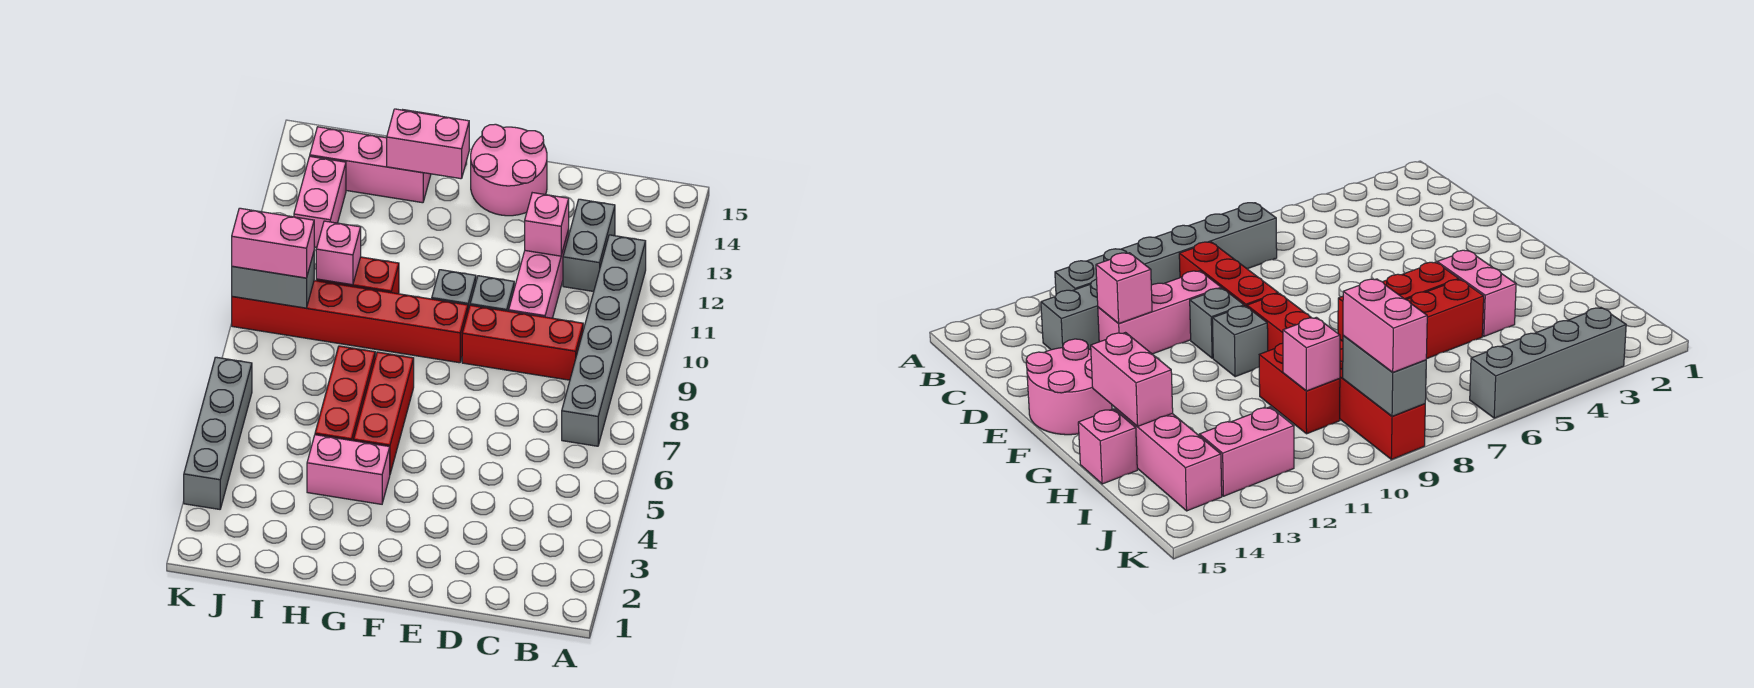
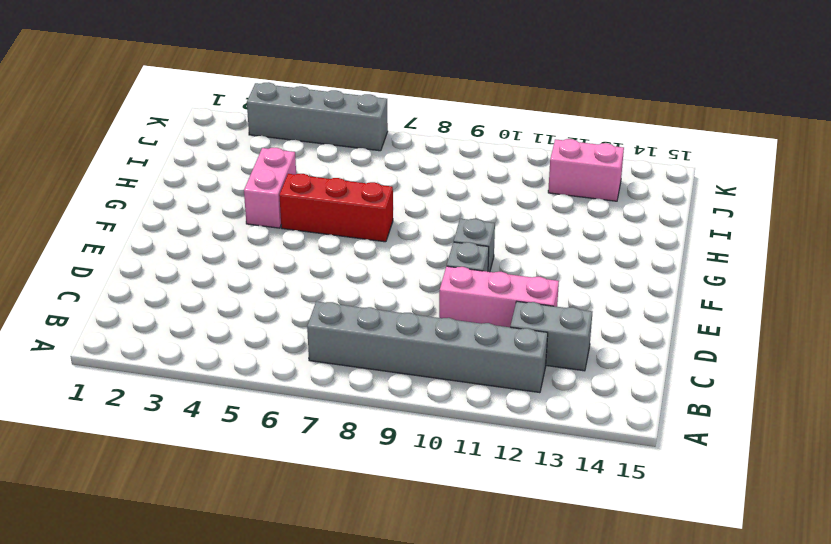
none -> red 1x3 brick [462,305,583,380]
none -> pink 2x2 round brick [471,124,547,216]
none -> red 1x6 brick [232,280,468,363]

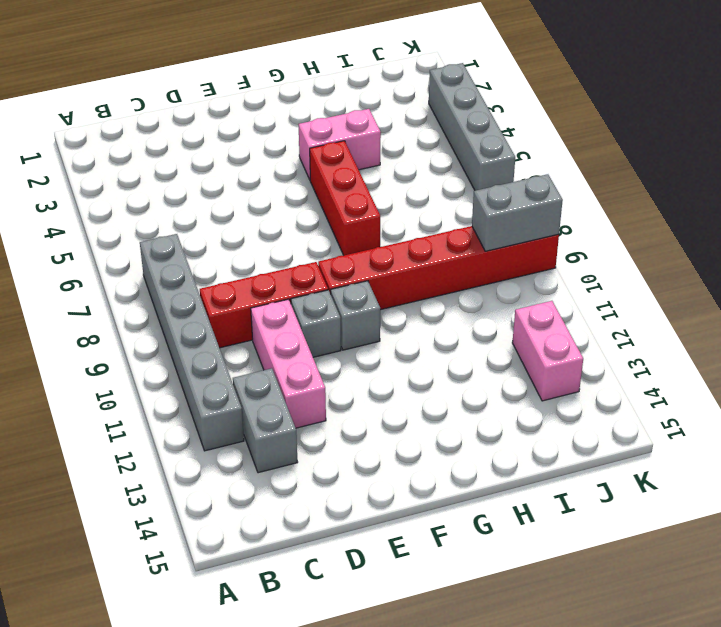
none -> pink 2x2 round brick [471,124,547,216]
none -> red 1x3 brick [315,346,375,441]
none -> red 1x2 brick [316,257,399,294]

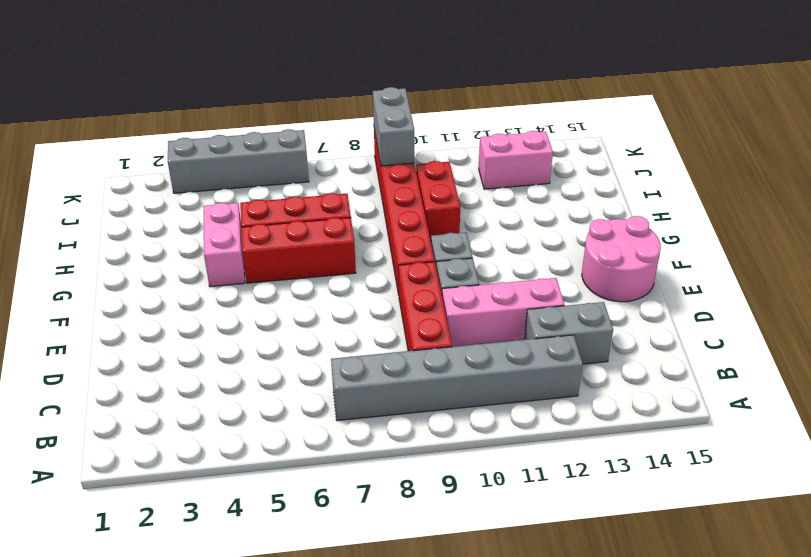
none -> pink 1x3 brick [310,127,431,203]
none -> pink 1x1 brick [1078,409,1137,484]
none -> pink 1x1 brick [525,193,569,256]

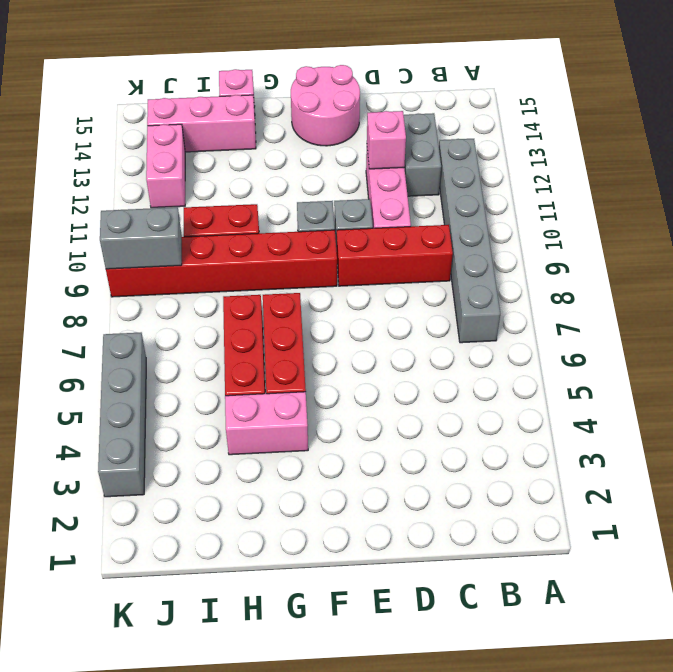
none -> pink 1x2 brick [387,109,469,179]
none -> pink 1x1 brick [316,221,361,285]
none -> pink 1x2 brick [232,208,314,278]

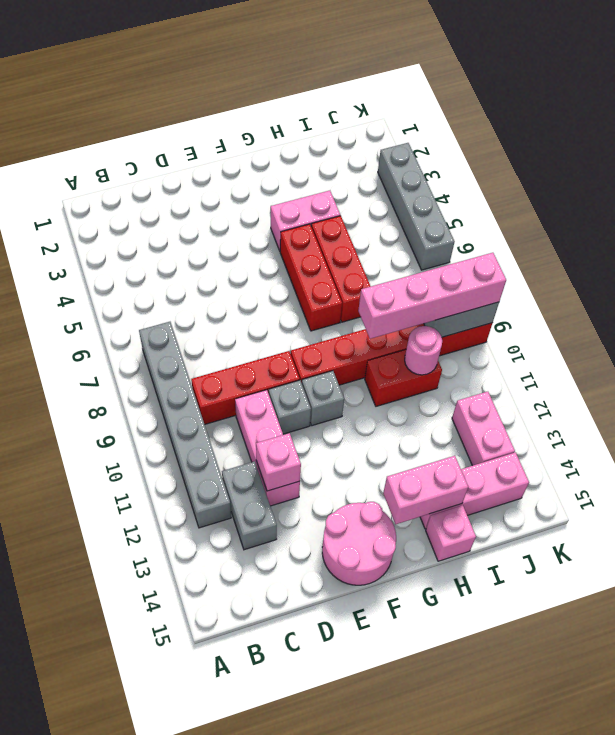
pink 1x4 brick [358,253,506,339] -> pink 1x2 brick [232,208,314,278]
pink 1x1 round brick [405,326,442,375] -> pink 1x1 brick [316,221,361,285]

